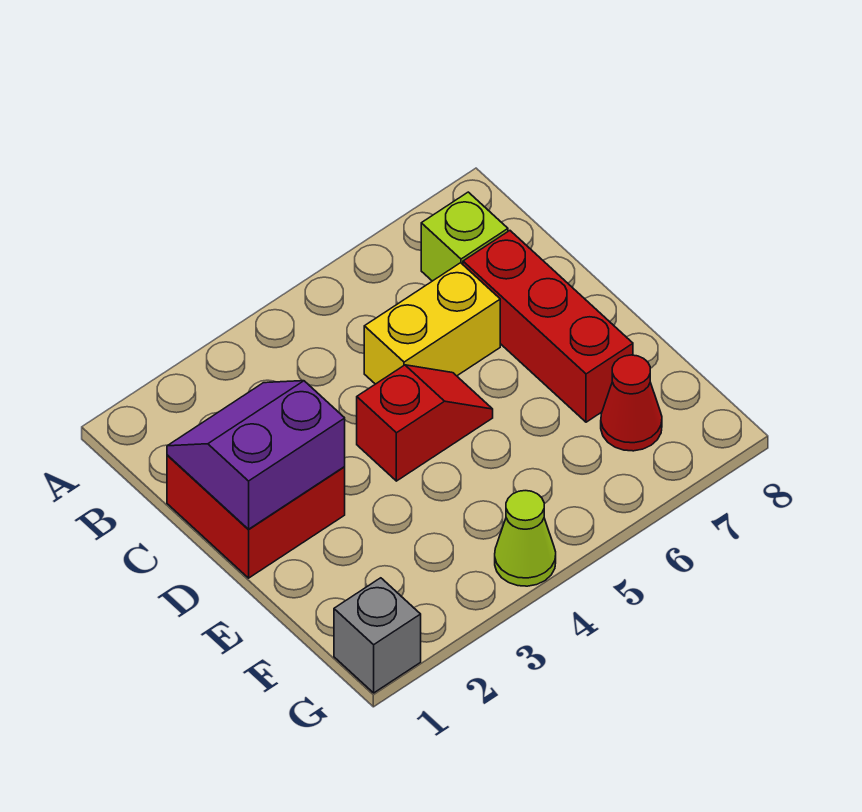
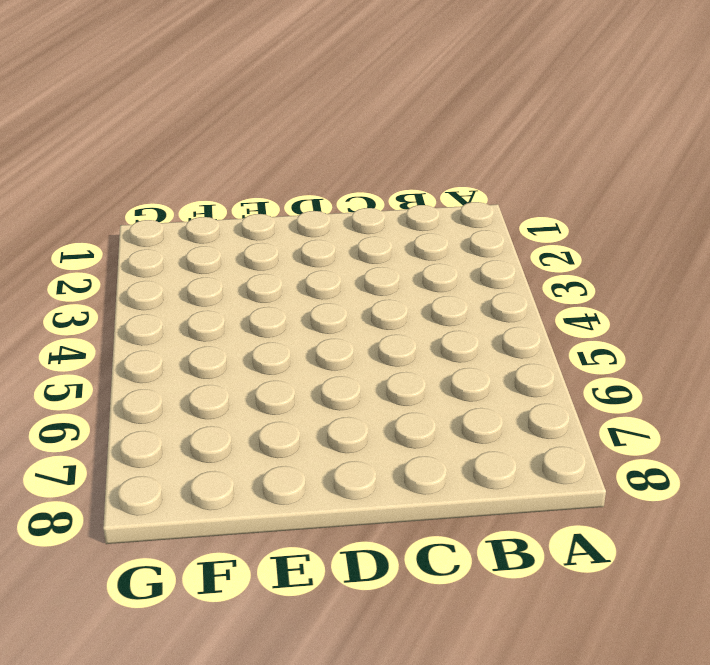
none -> lime 1x1 brick [421,192,508,281]
none -> red 2x2 brick [167,455,345,578]

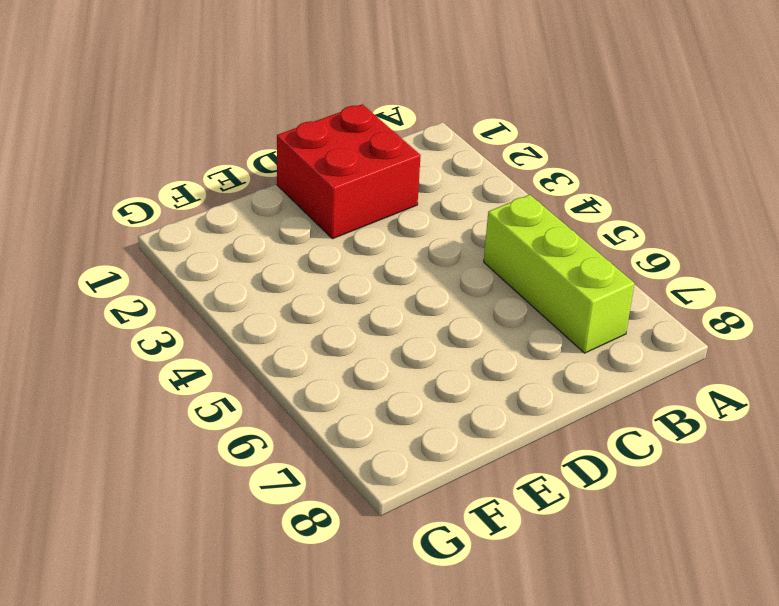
lime 1x3 brick [484,195,634,353] -> lime 1x1 brick [421,192,508,281]
none -> yellow 1x2 brick [364,263,500,384]
none -> red 1x3 brick [463,231,633,422]

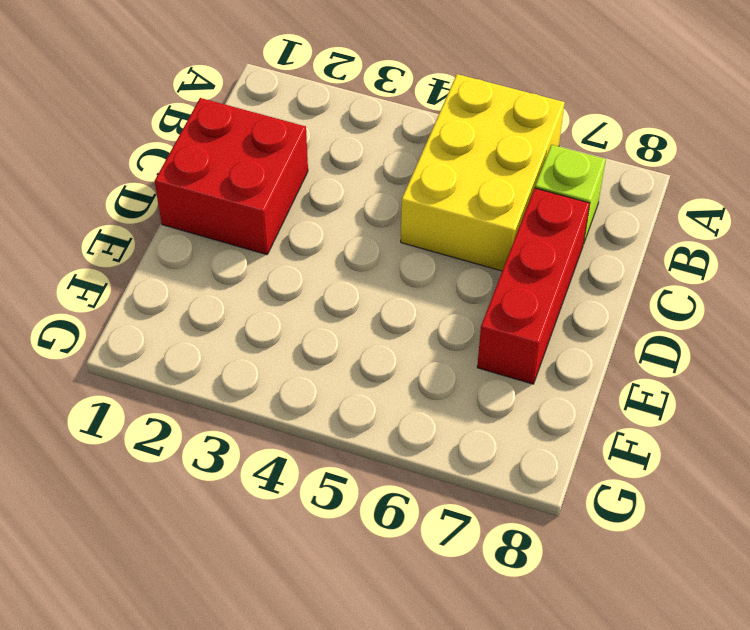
yellow 2x3 brick [401,74,565,271] -> yellow 1x2 brick [364,263,500,384]
none -> red 1x2 slope [357,365,493,481]
none -> red 1x1 cone [601,355,662,451]

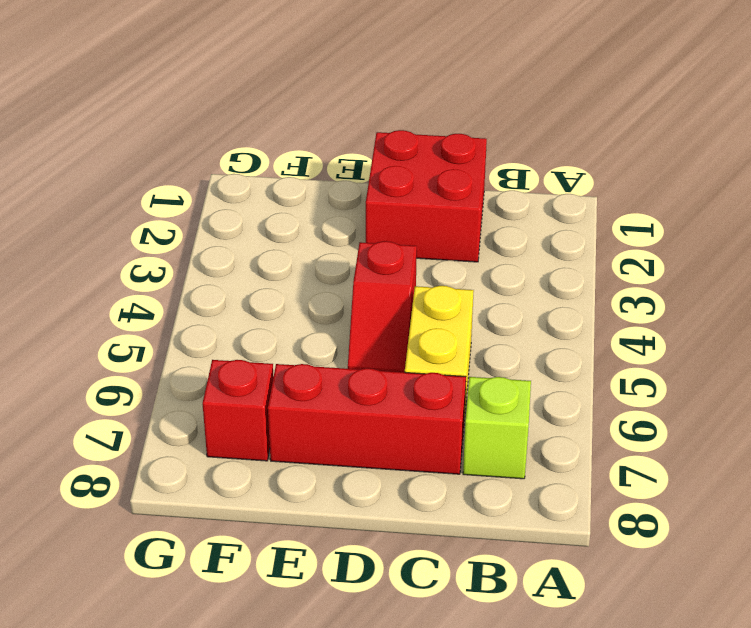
red 1x1 brick [203,360,274,461] -> red 1x1 cone [601,355,662,451]
none -> grey 1x1 brick [334,578,421,693]
none -> lime 1x1 cone [495,491,556,586]

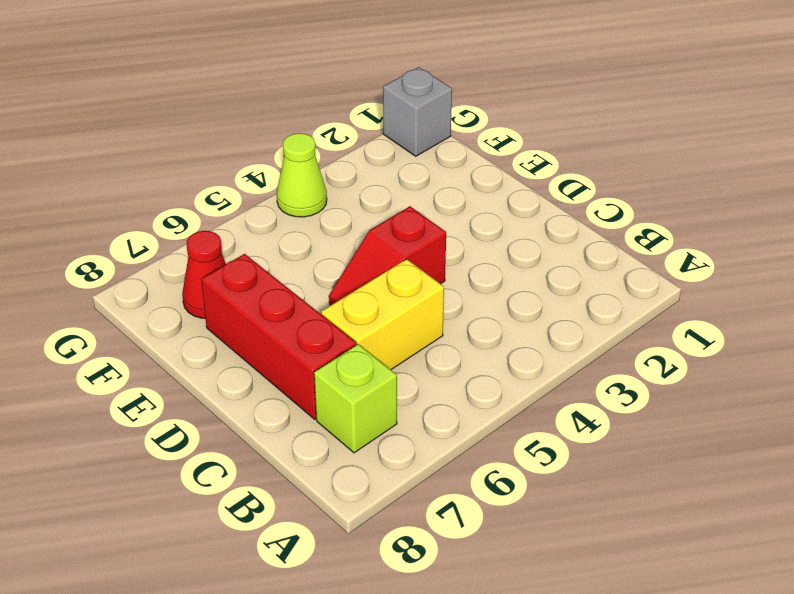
none -> red 2x2 brick [167,455,345,578]
none -> purple 2x2 slope [167,381,345,529]

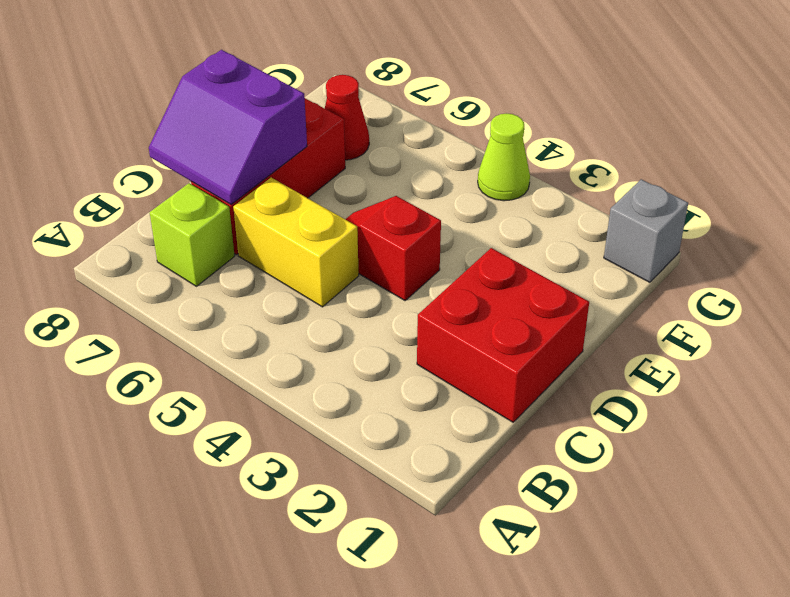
purple 2x2 slope [149,50,307,204] -> purple 2x2 slope moved to [167,381,345,529]

